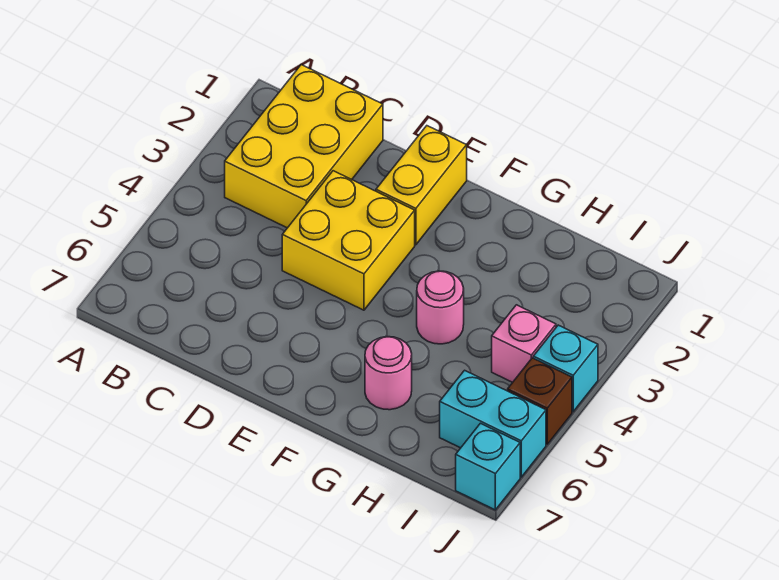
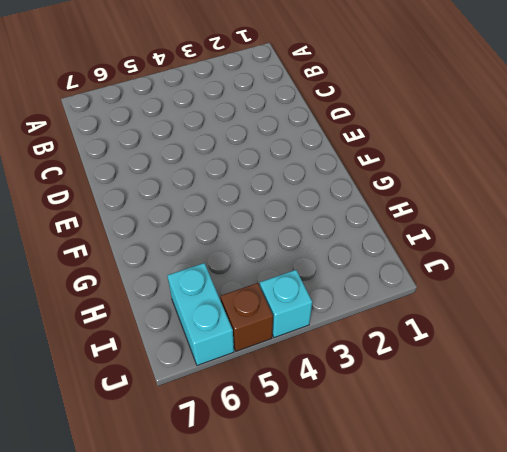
none -> yellow 2x3 brick [225,65,383,228]
none -> yellow 2x2 brick [282,171,415,310]

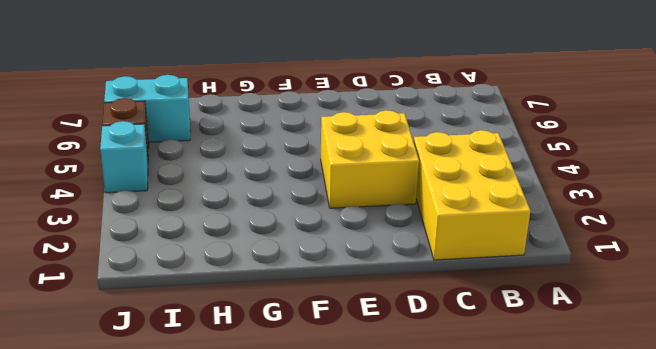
none -> yellow 1x2 brick [376,126,467,245]
none -> pink 1x1 round brick [417,271,464,344]

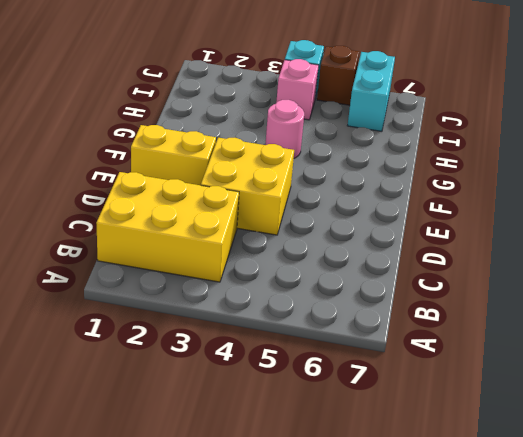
none -> pink 1x1 round brick [365,337,412,410]
none -> cyan 1x1 brick [456,423,520,510]

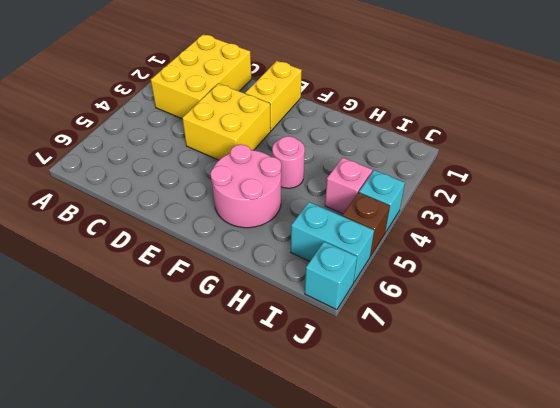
pink 2x2 round brick [210,144,281,228] -> pink 1x1 round brick [365,337,412,410]

